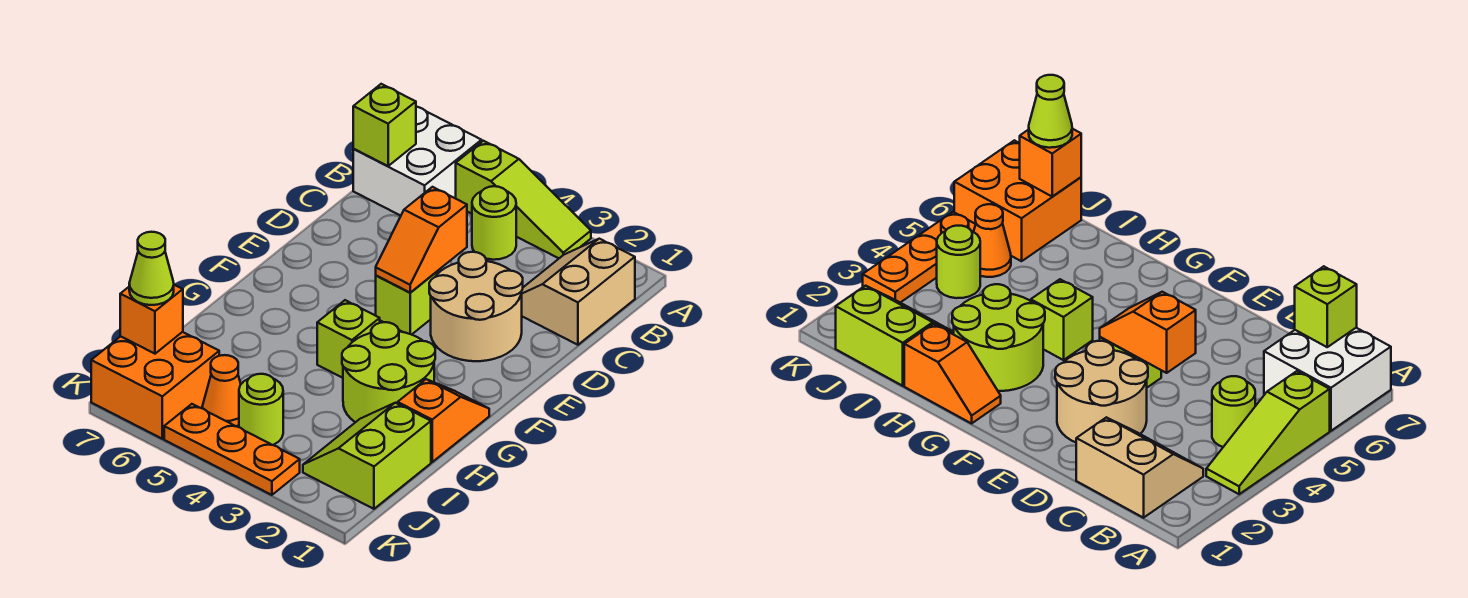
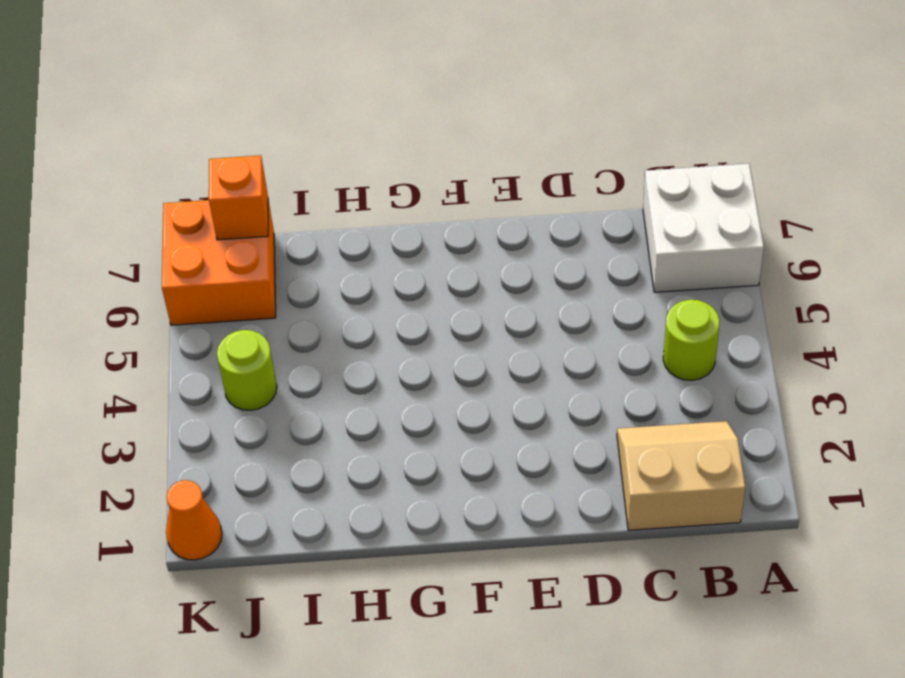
orange 1x1 cone [166,480,222,560] -> orange 1x1 cone moved to [202,355,241,426]
none -> lime 1x3 slope [456,141,591,258]
none -> tan 2x2 round brick [429,252,523,361]
none -> lime 1x1 brick [376,271,438,335]

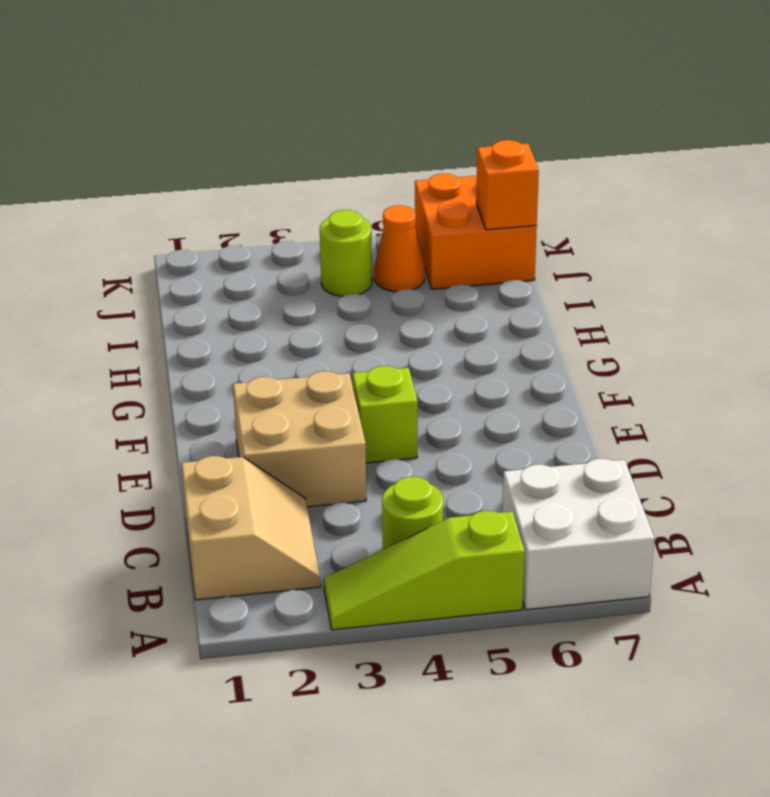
tan 2x2 brick [233,371,366,507] -> tan 2x2 round brick [429,252,523,361]
none -> orange 1x2 slope [398,379,489,462]
none -> lime 2x2 round brick [342,322,435,422]
none -> lime 1x1 brick [317,300,380,378]

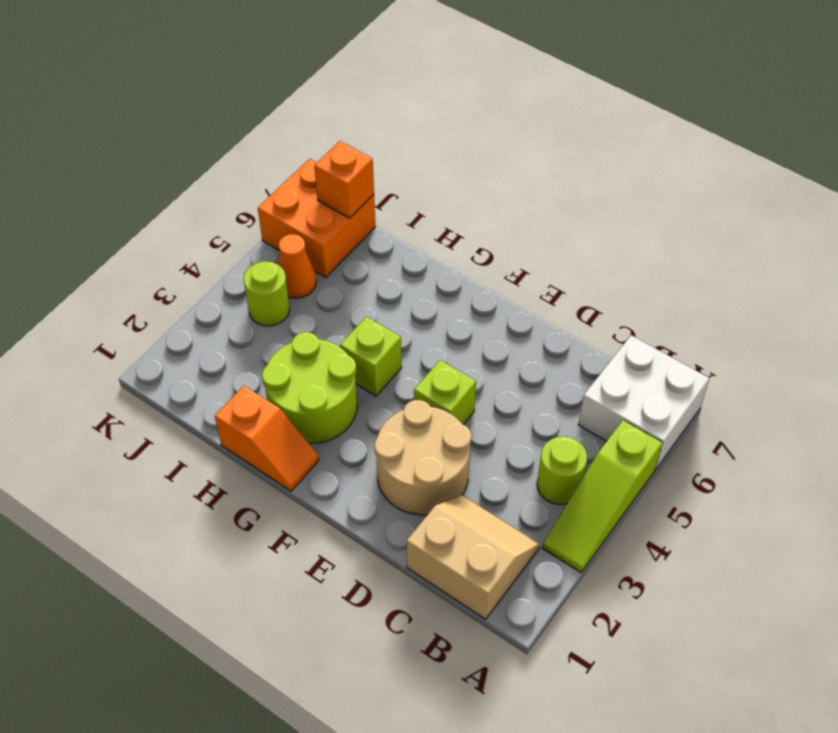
none -> lime 2x2 slope [303,403,431,509]
none -> orange 1x3 plate [164,404,300,495]
none -> lime 1x1 brick [353,84,416,166]

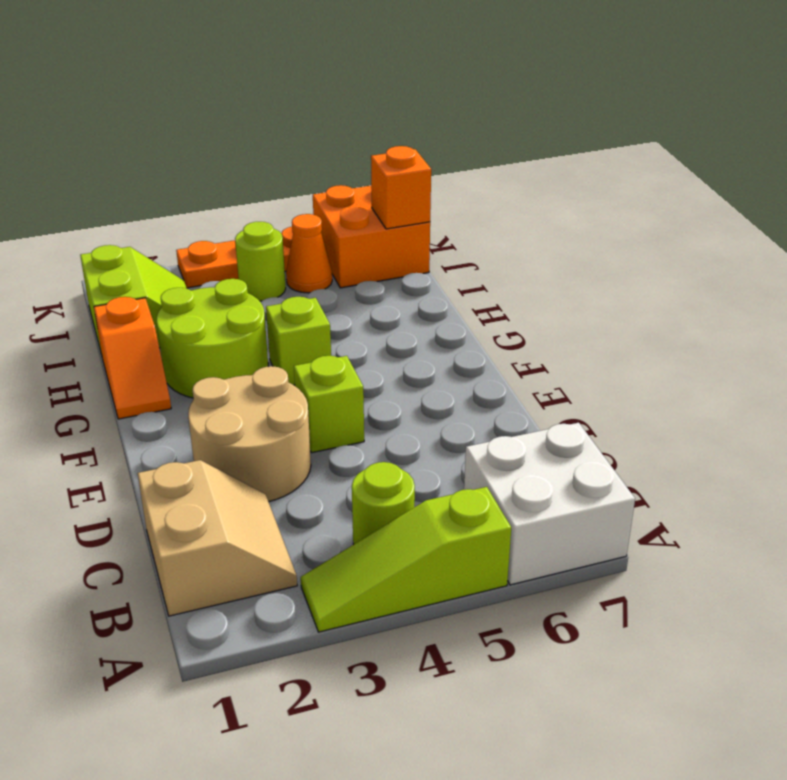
none -> lime 1x1 brick [353,84,416,166]
none -> orange 1x2 slope [376,187,467,293]
none -> lime 1x1 cone [129,232,174,305]

